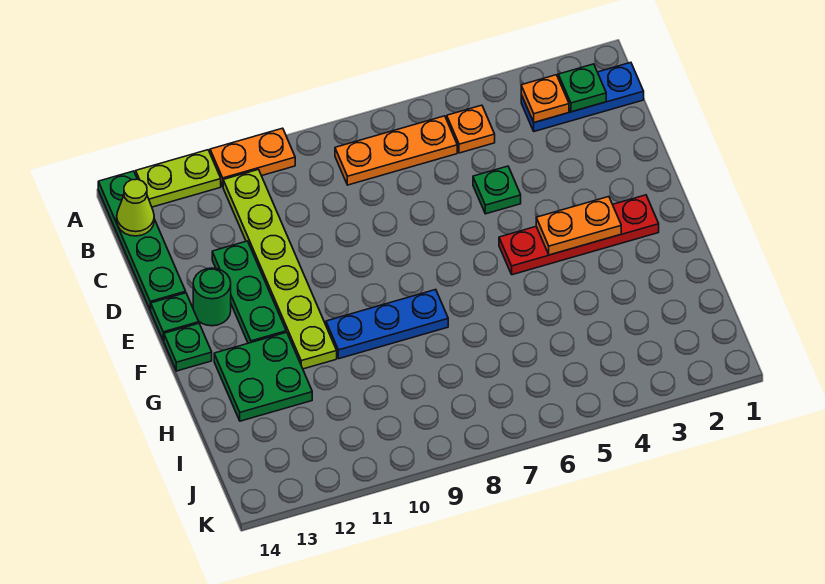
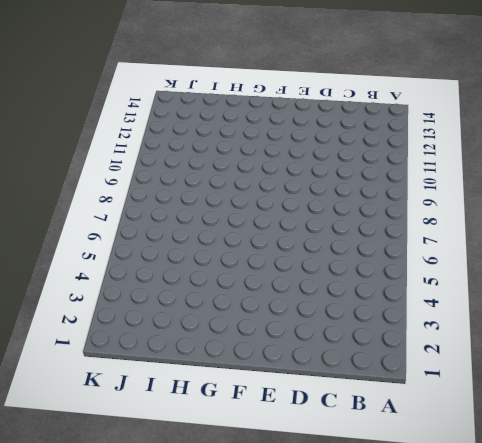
none -> orange 1x2 plate [210,128,295,186]
none -> lime 1x2 plate [136,150,221,207]
none -> green 1x4 plate [98,171,186,310]

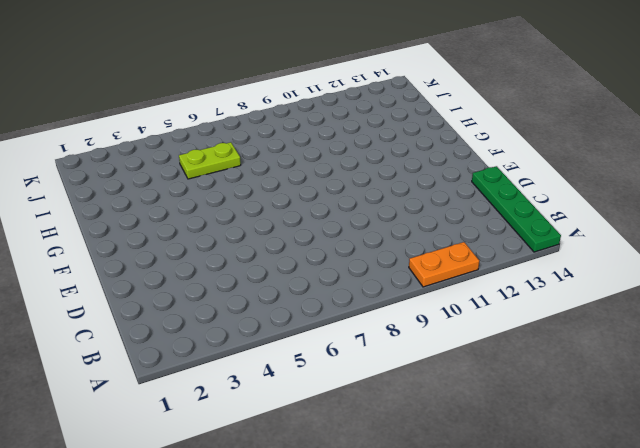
lime 1x2 plate [179,142,241,179] -> lime 1x2 plate moved to [136,150,221,207]
none -> blue 1x3 plate [521,63,644,131]
none -> orange 1x1 plate [447,105,495,153]
none -> orange 1x3 plate [335,116,457,185]

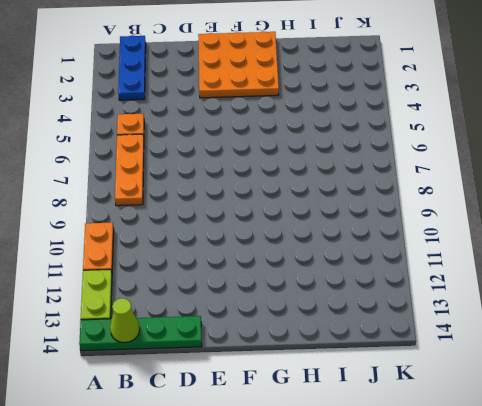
orange 3x3 plate [198,31,279,98] -> red 1x4 plate [499,195,659,275]
none -> lime 1x6 plate [223,170,337,369]
none -> green 1x1 plate [473,166,521,214]
none -> green 1x3 plate [212,241,286,343]

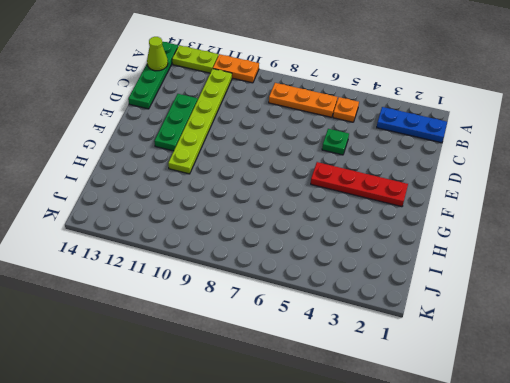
none -> green 1x1 round brick [193,268,231,326]
none -> green 1x1 plate [151,293,199,341]
none -> green 1x1 plate [164,323,212,371]

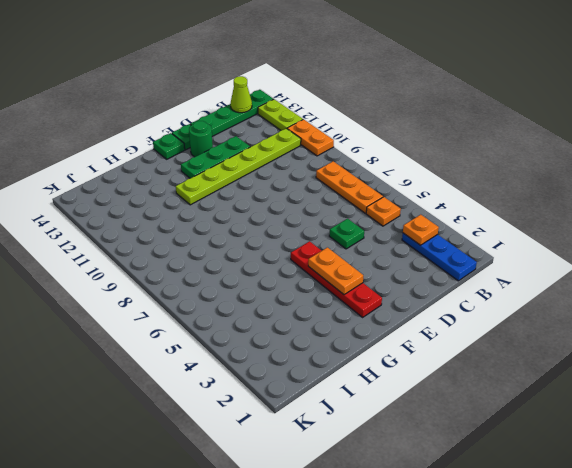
none -> blue 1x3 plate [326,290,448,359]
none -> green 2x2 plate [214,332,312,421]
none -> green 1x1 plate [558,64,606,112]

